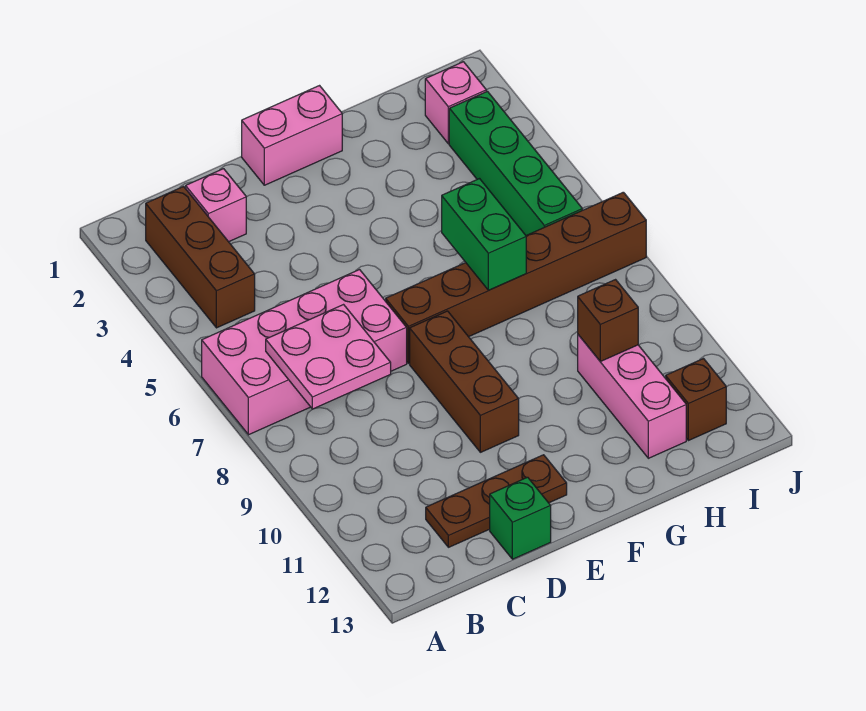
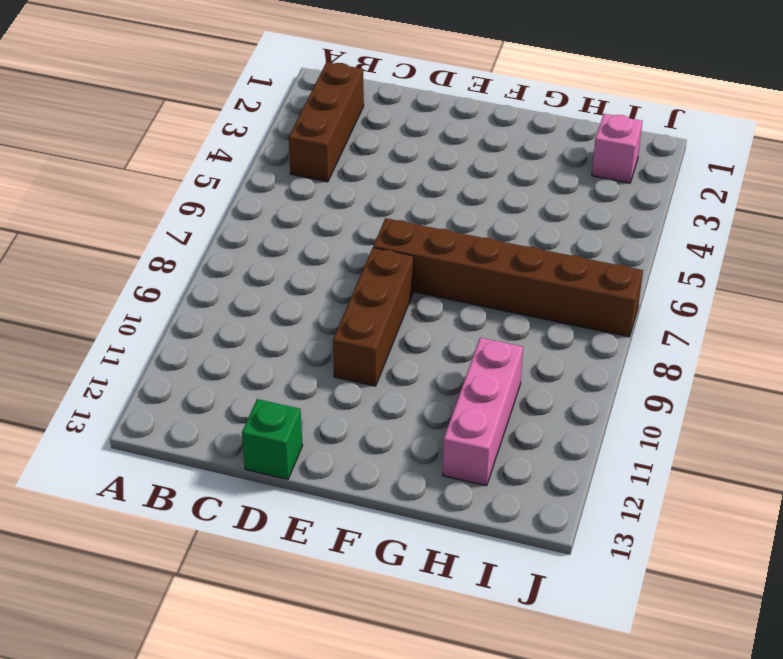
none -> pink 2x4 brick [202,270,407,435]
none -> pink 1x1 brick [186,169,246,242]
none -> brown 1x3 plate [426,455,567,547]

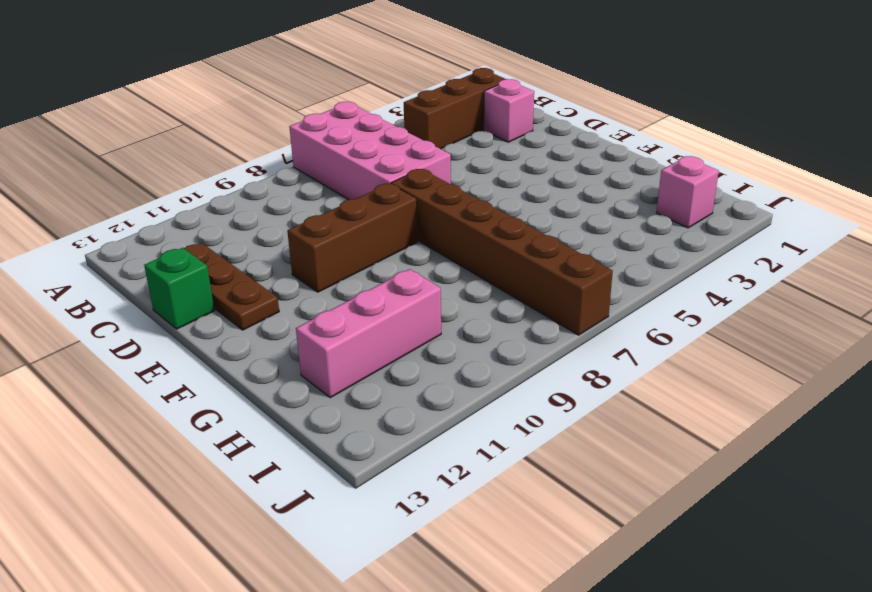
none -> pink 1x2 brick [242,86,342,185]
none -> green 1x4 brick [449,91,582,235]
none -> brown 1x1 brick [666,359,726,441]

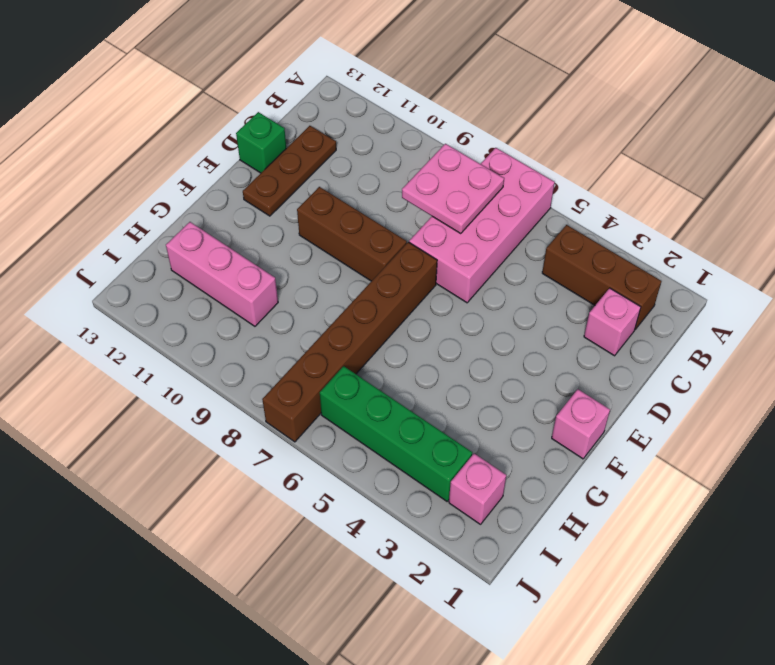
pink 1x1 brick [552,389,610,459] -> pink 1x2 brick [242,86,342,185]
none -> brown 1x1 brick [666,359,726,441]
none -> green 1x2 brick [442,179,526,290]
none -> brown 1x1 brick [578,280,638,361]

